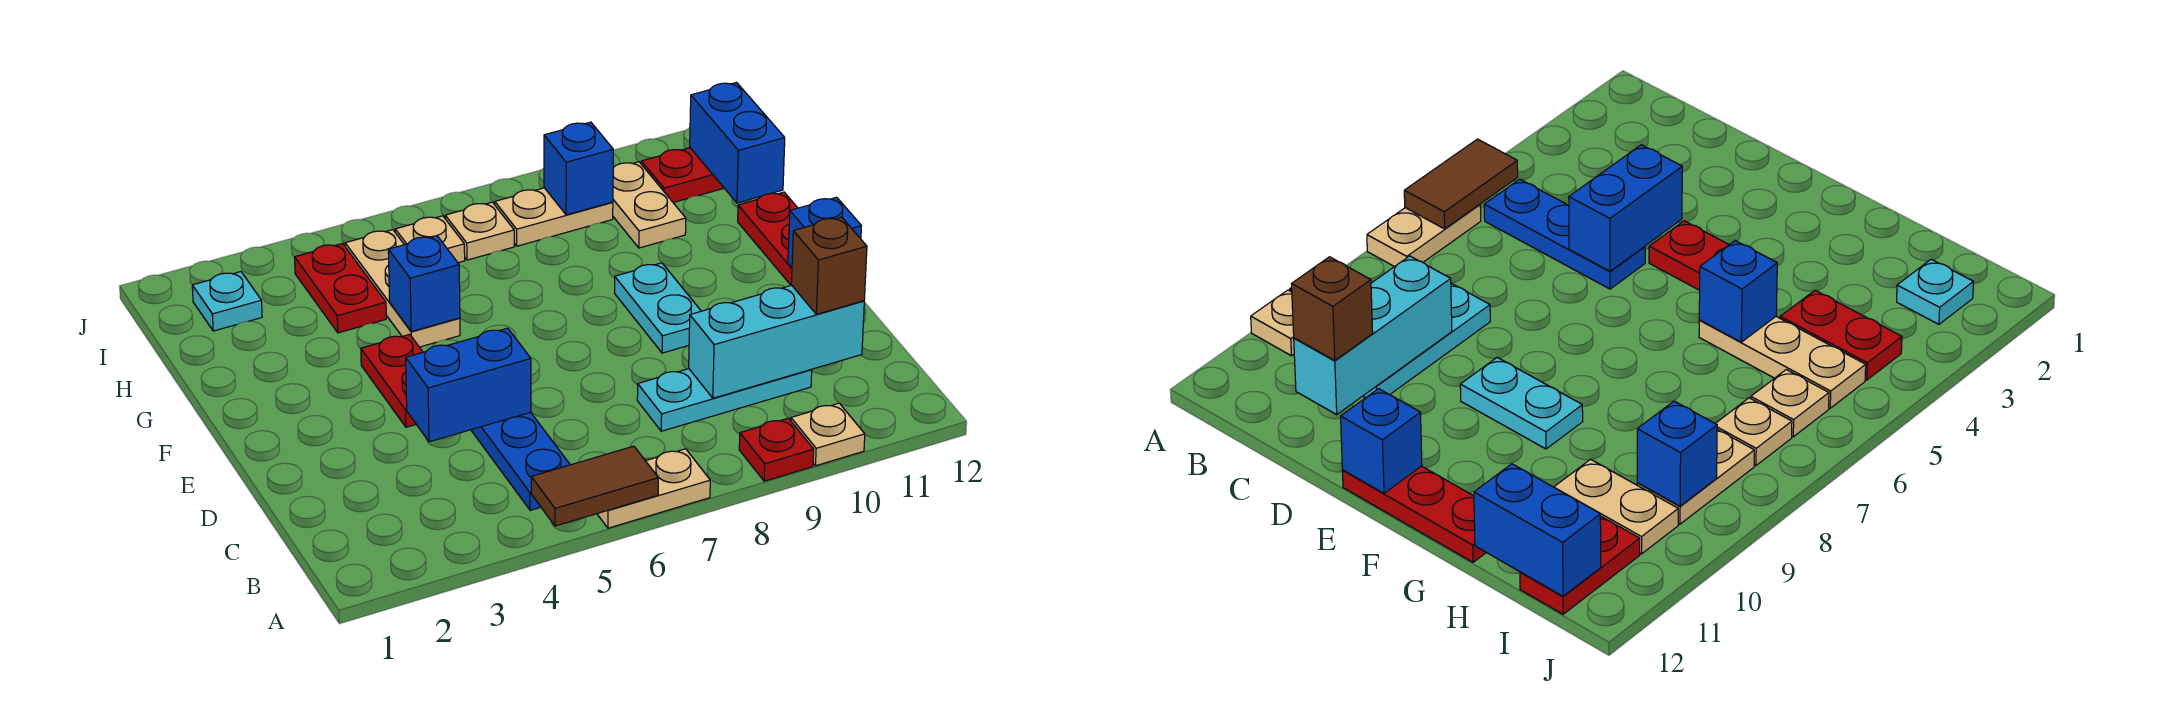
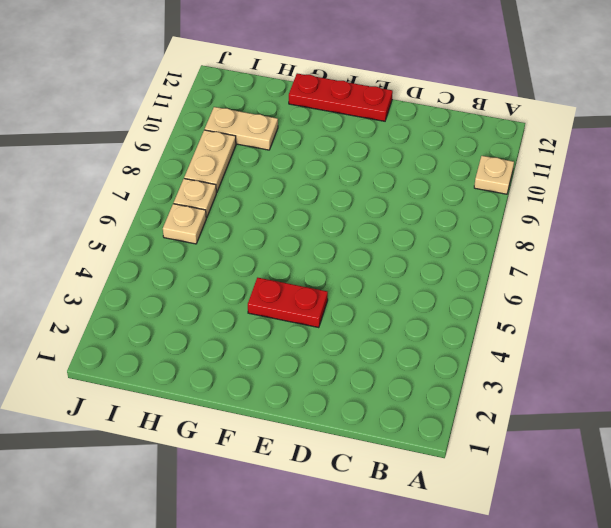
none -> tan 1x2 plate [597,449,710,528]
none -> red 1x1 plate [739,418,814,481]
none -> blue 1x3 plate [471,412,570,510]

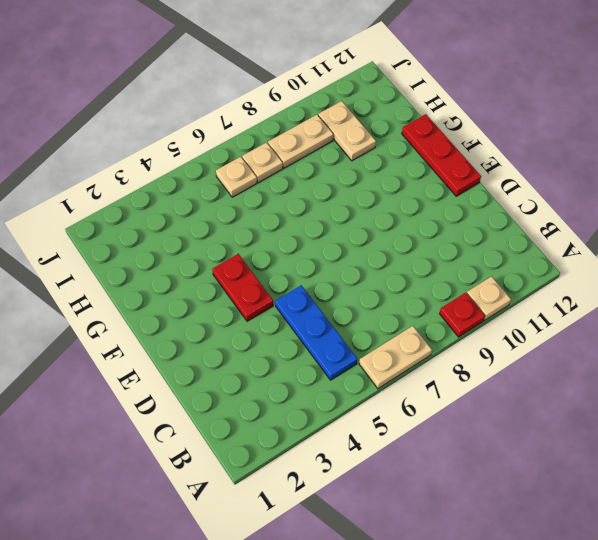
none -> cyan 1x3 plate [637,369,812,431]
none -> cyan 1x2 plate [615,263,701,353]
none -> tan 1x3 plate [345,230,460,347]

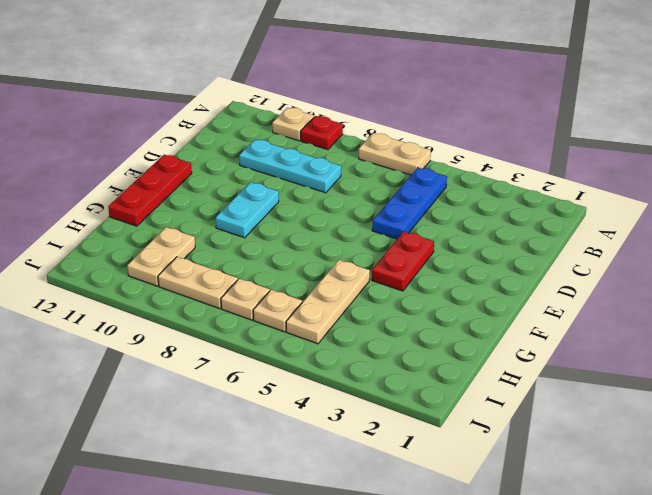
none -> red 1x2 plate [295,244,386,333]
none -> cyan 1x1 plate [192,272,262,331]
none -> red 1x2 plate [641,148,724,203]

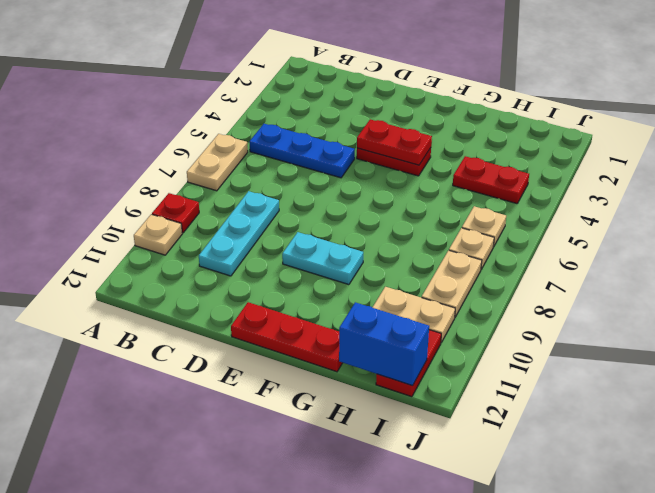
red 1x2 plate [357,119,432,165] -> none
none -> tan 1x3 plate [345,230,460,347]
none -> cyan 1x1 plate [192,272,262,331]
none -> brown 1x2 tile [531,446,658,526]

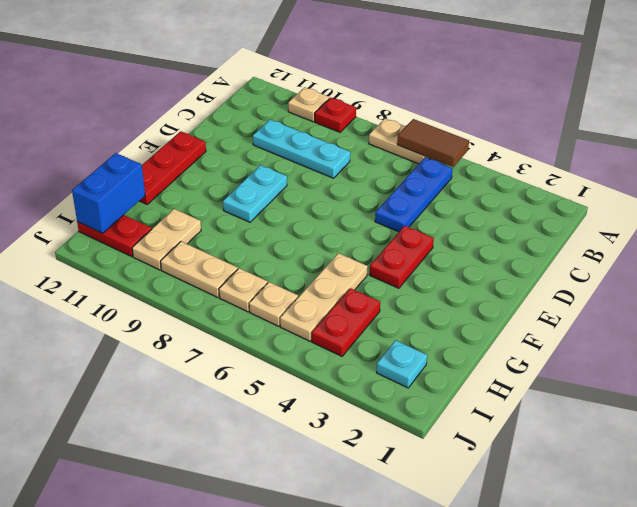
none -> cyan 1x3 brick [689,285,864,398]
none -> blue 1x2 brick [406,328,531,442]
none -> blue 1x1 brick [788,197,861,268]

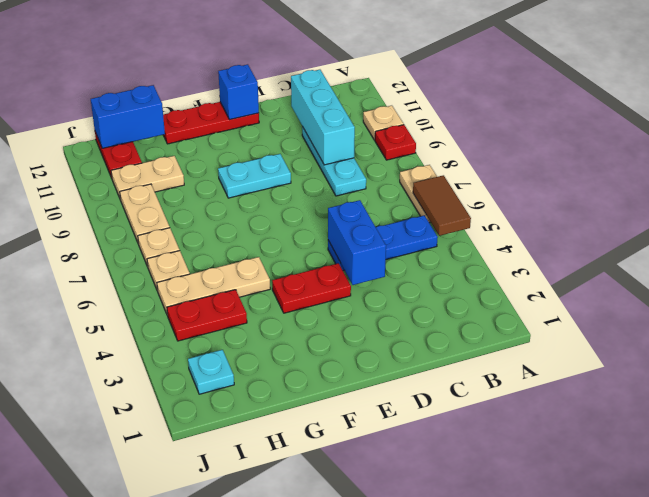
none -> blue 1x1 brick [388,236,460,331]
none -> blue 1x1 brick [544,122,613,215]
none -> brown 1x1 brick [791,217,867,314]

